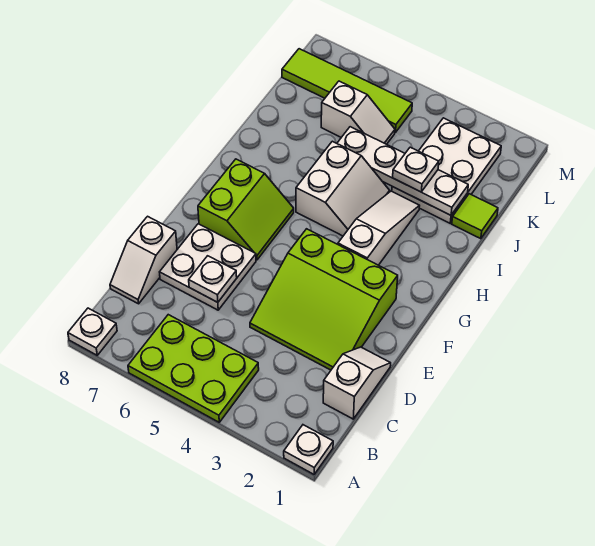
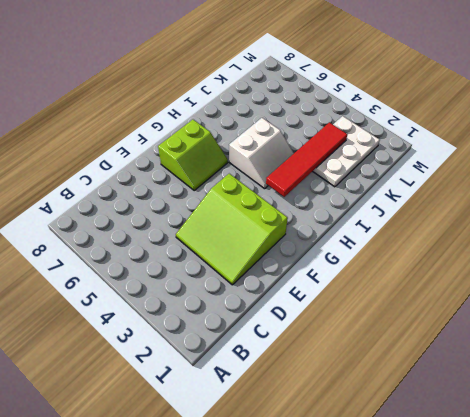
red 1x4 tile [266,122,347,197] -> white 1x4 plate [337,127,468,215]
none -> white 1x1 plate [284,425,333,474]
none -> lime 2x3 plate [128,315,259,422]
none -> white 1x1 plate [68,308,117,355]

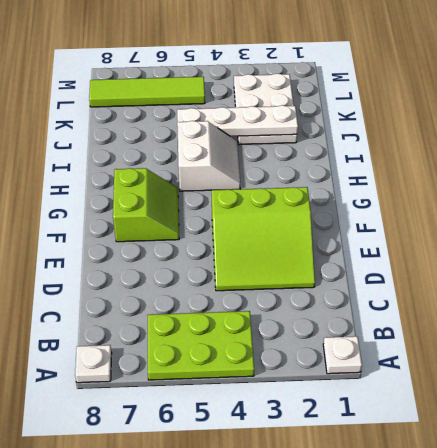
none -> white 1x2 slope [323,347,391,419]
none -> white 1x2 slope [110,216,177,304]
none -> white 2x2 plate [160,224,256,310]

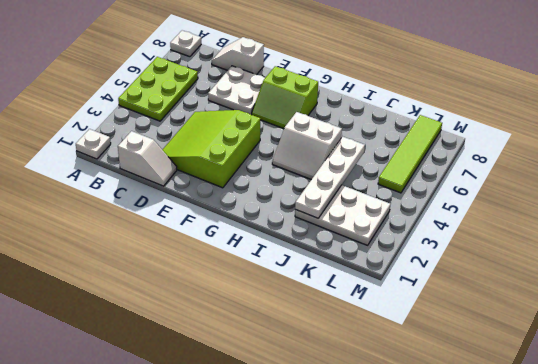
none -> white 1x3 slope [338,191,419,265]
none -> lime 1x1 tile [452,194,498,239]
none -> white 1x2 slope [321,81,395,144]

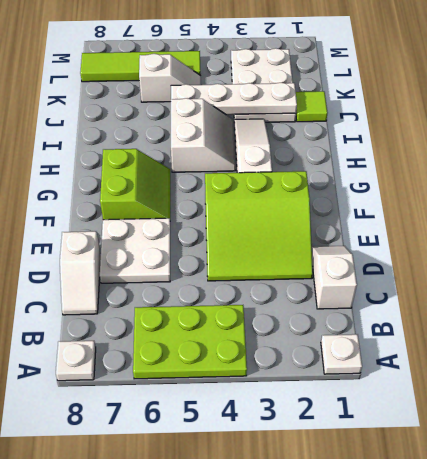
none -> white 1x1 plate [189,256,237,302]
none -> white 1x1 plate [393,147,439,192]

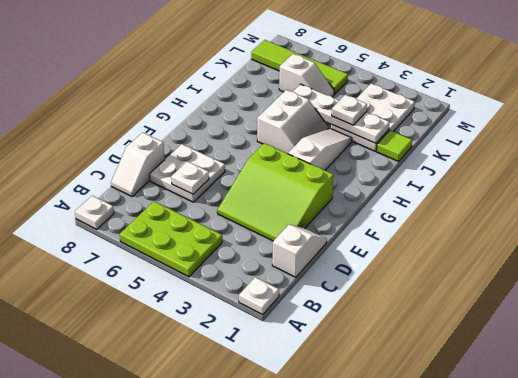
none -> lime 2x2 slope [198,159,294,260]

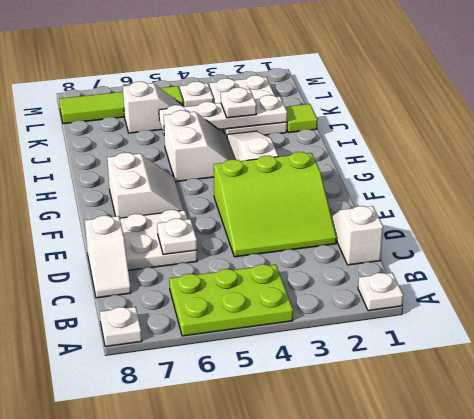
white 2x2 slope [107,153,183,218] -> lime 2x2 slope [198,159,294,260]
white 1x1 plate [180,82,213,107] -> none

